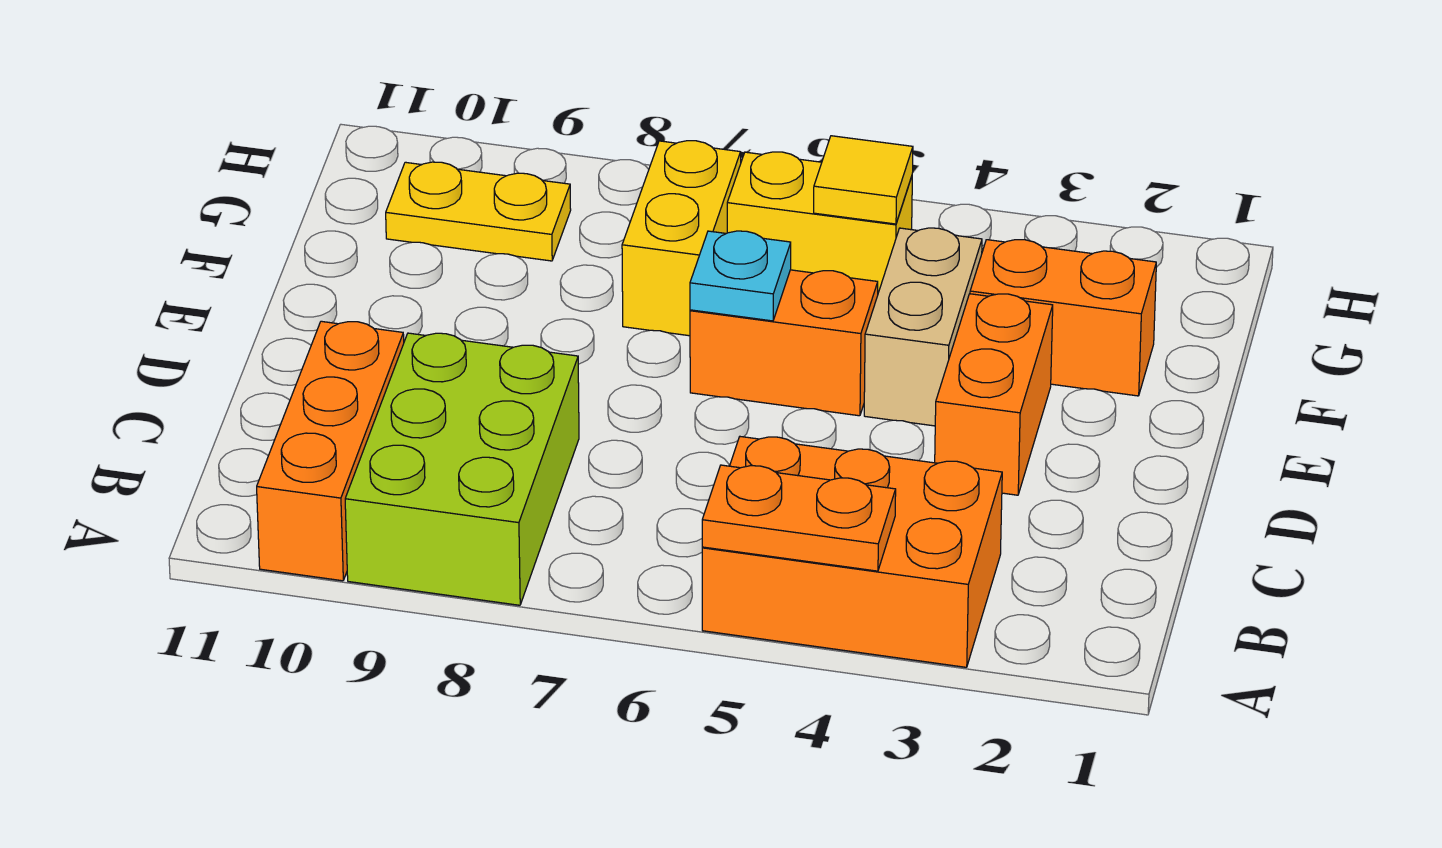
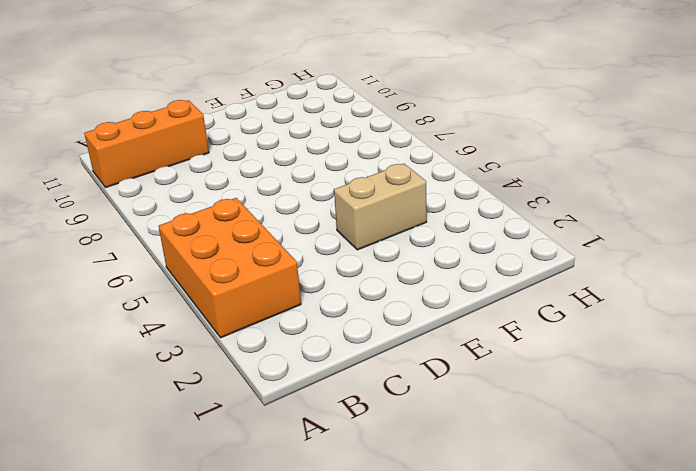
none -> lime 2x3 brick [345,333,579,605]
none -> orange 1x2 brick [935,294,1053,495]
none -> orange 1x2 brick [690,270,878,416]

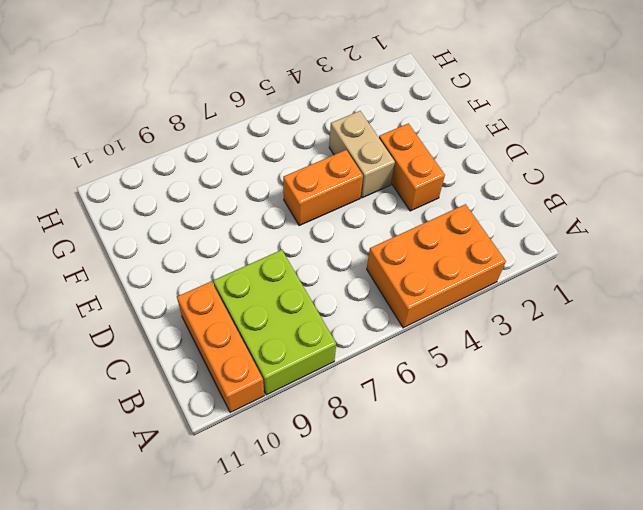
none -> orange 1x2 brick [970,240,1156,396]
none -> yellow 1x2 brick [622,141,741,336]
none -> yellow 1x2 brick [727,152,912,293]

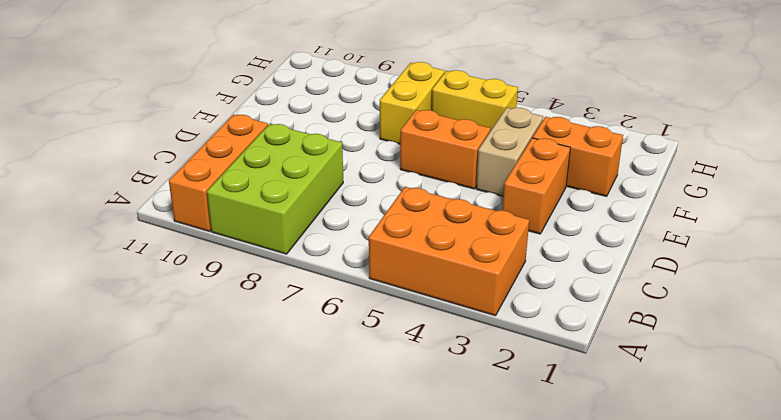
none -> yellow 1x2 plate [386,162,571,261]
none -> orange 1x2 plate [702,465,896,571]
none -> cyan 1x1 plate [690,231,791,321]

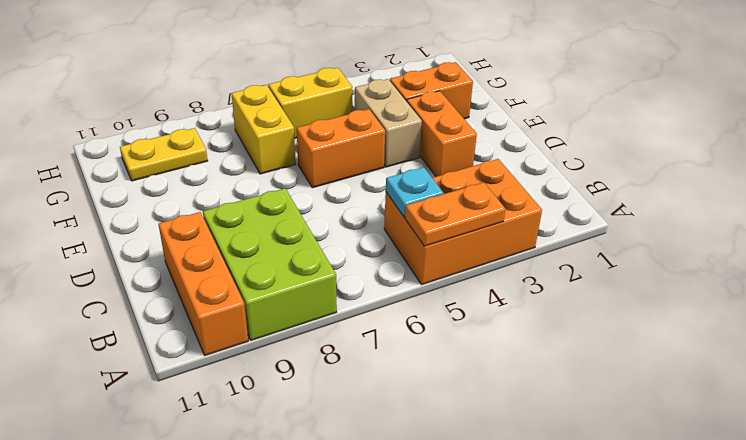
cyan 1x1 plate [386,167,443,217] -> cyan 1x1 plate moved to [690,231,791,321]
none -> yellow 1x1 tile [814,136,913,224]

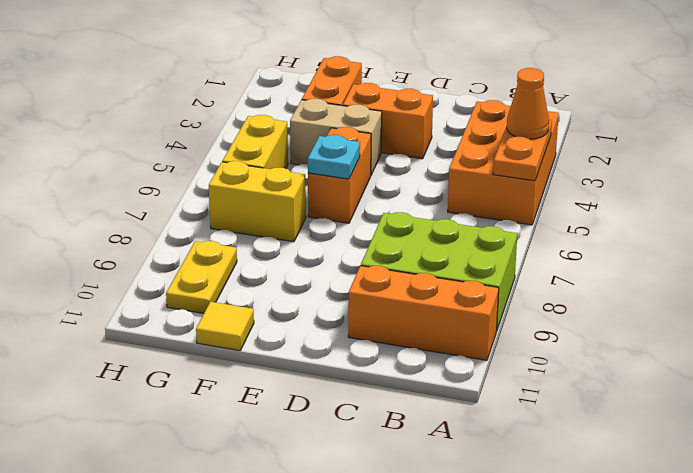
orange 1x1 cone [507,68,549,139] -> none
yellow 1x1 tile [196,302,254,351] -> yellow 1x1 tile moved to [814,136,913,224]

